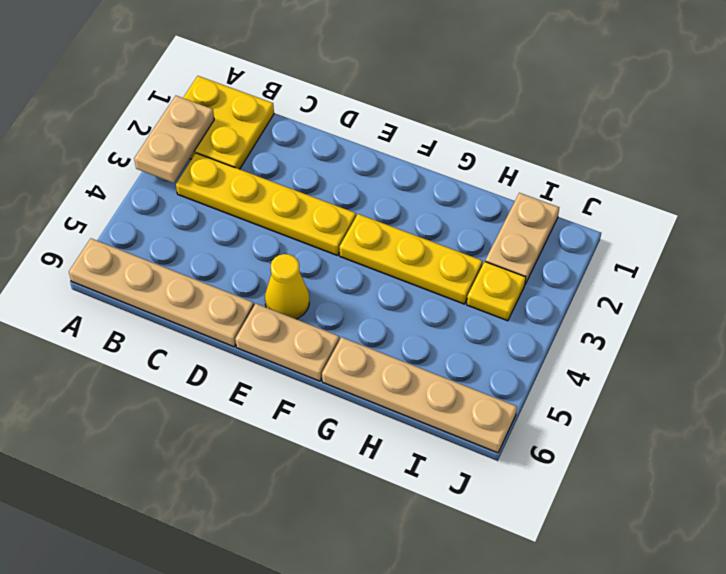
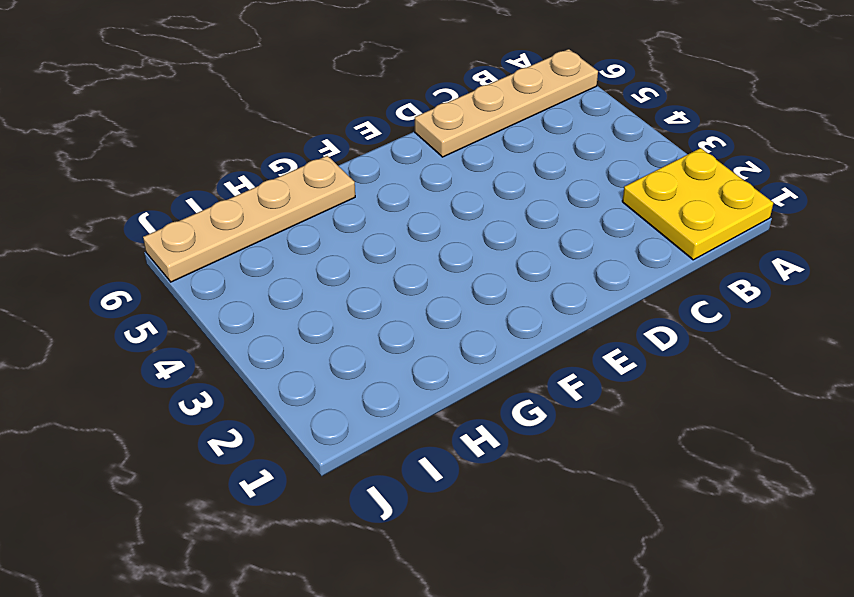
none -> yellow 1x4 plate [176,153,356,256]
none -> yellow 1x1 cone [265,254,309,319]

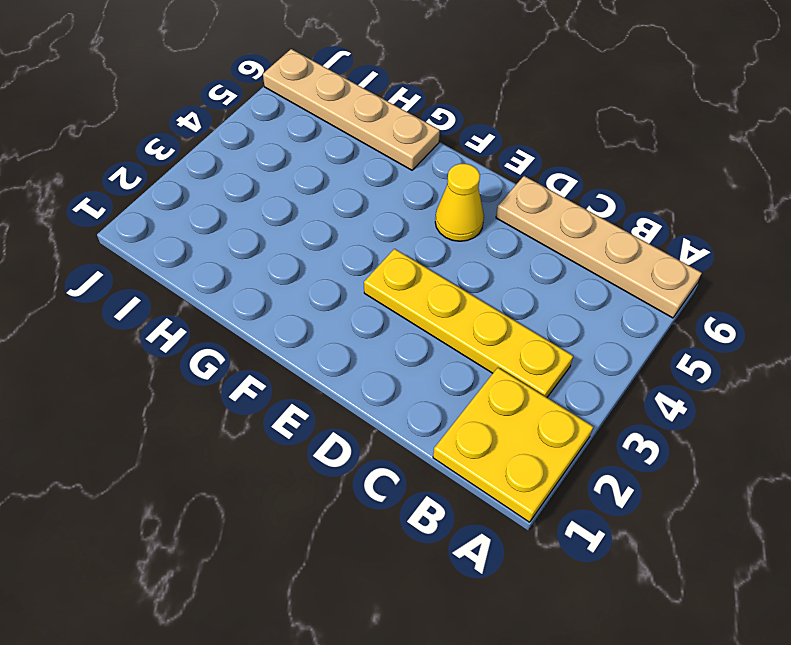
none -> tan 1x2 plate [235,304,339,381]
none -> yellow 1x3 plate [340,214,483,304]

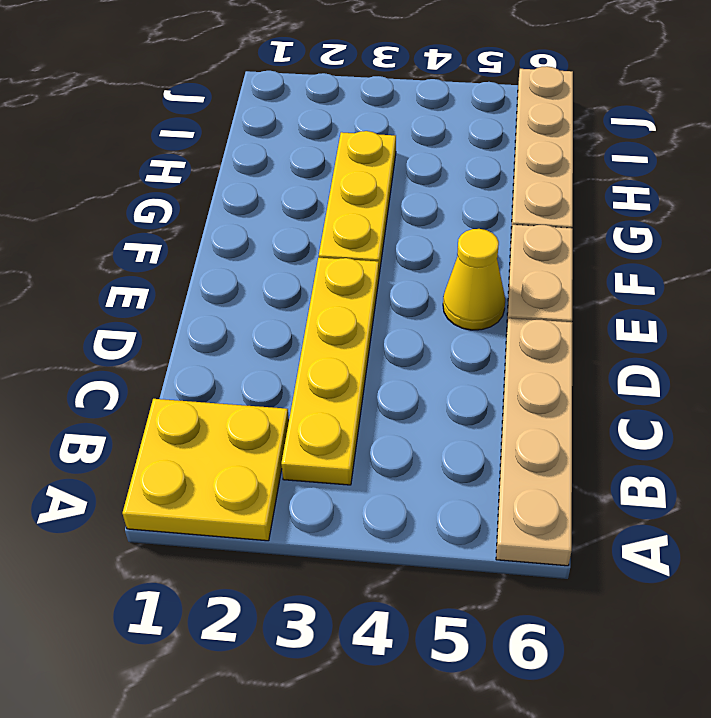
none -> tan 1x2 plate [485,193,559,284]
none -> yellow 1x1 plate [467,262,526,321]

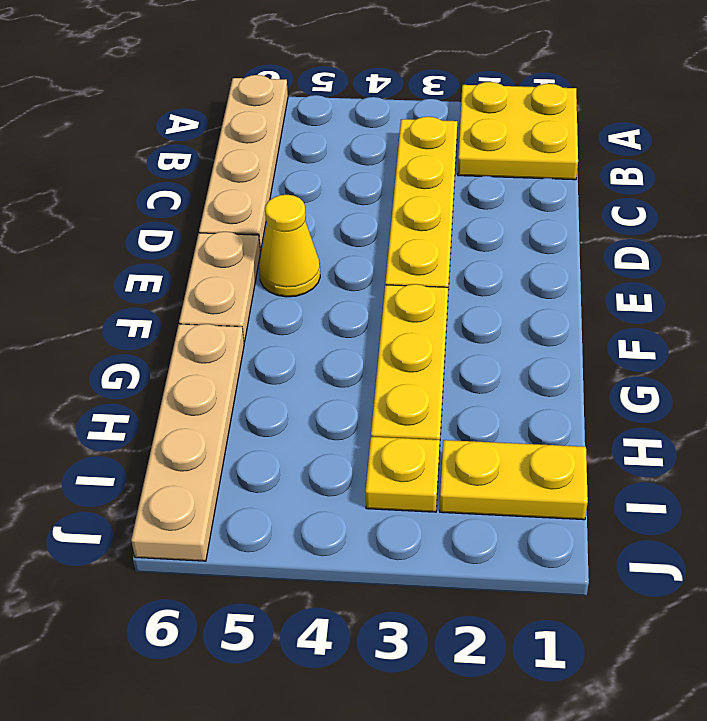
yellow 1x2 plate [440,440,588,520] -> tan 1x2 plate [485,193,559,284]
none -> tan 1x2 plate [134,96,214,183]

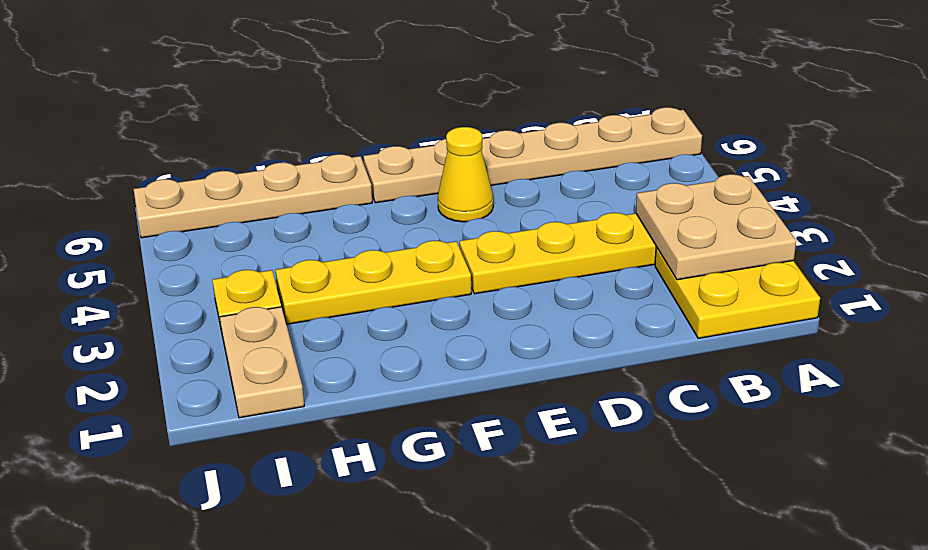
tan 2x2 plate [636,174,796,280] -> tan 1x2 plate [134,96,214,183]

